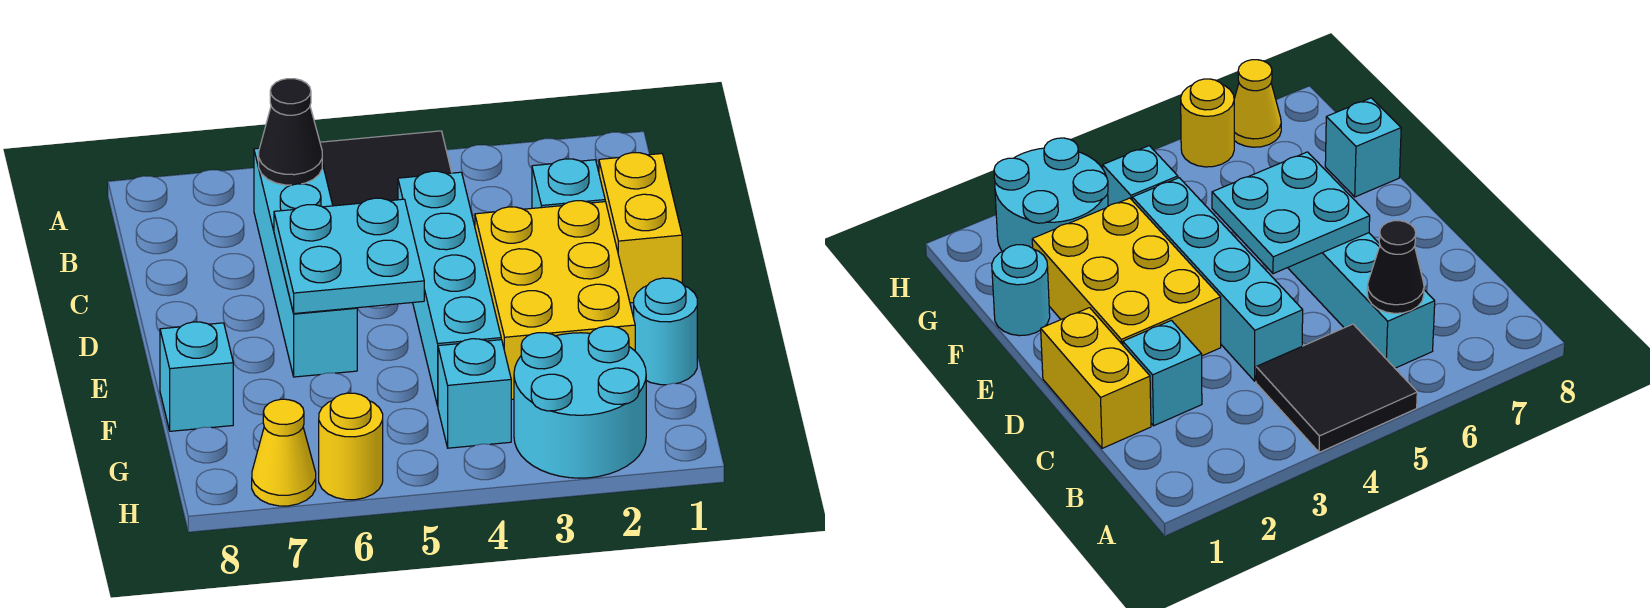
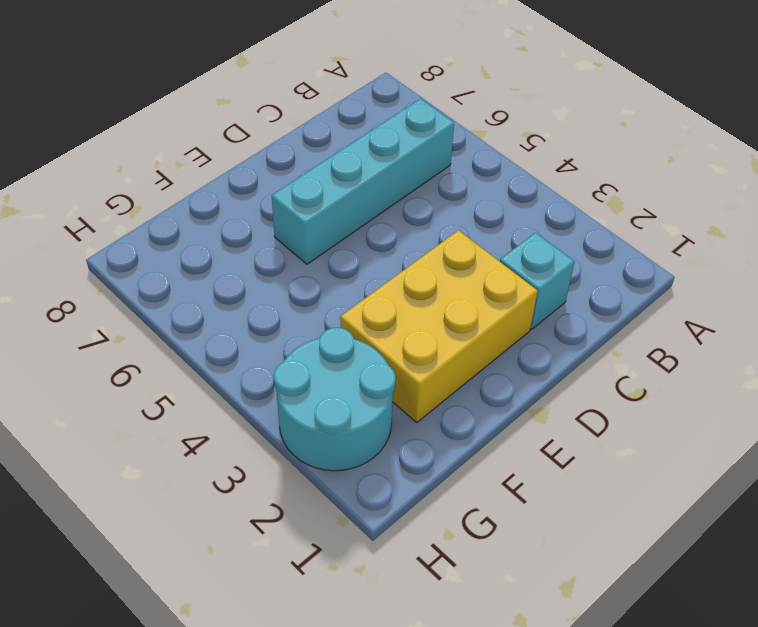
none -> black 2x2 tile [320,131,452,206]
none -> yellow 1x2 brick [599,153,682,303]
none -> cyan 1x4 brick [398,171,501,406]

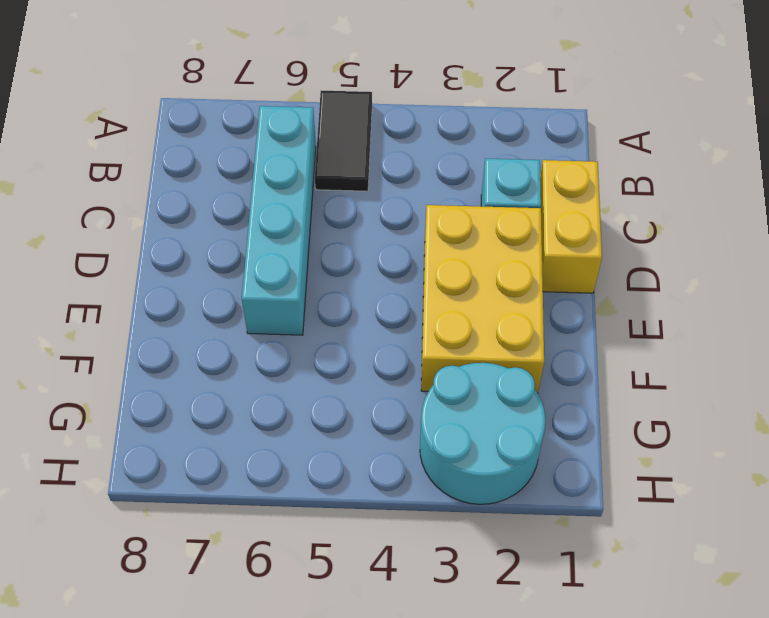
black 1x2 tile [315,91,372,191] -> black 2x2 tile [320,131,452,206]
none -> cyan 1x4 brick [398,171,501,406]
none -> cyan 1x1 round brick [634,278,697,385]
none -> cyan 1x1 brick [160,322,233,431]

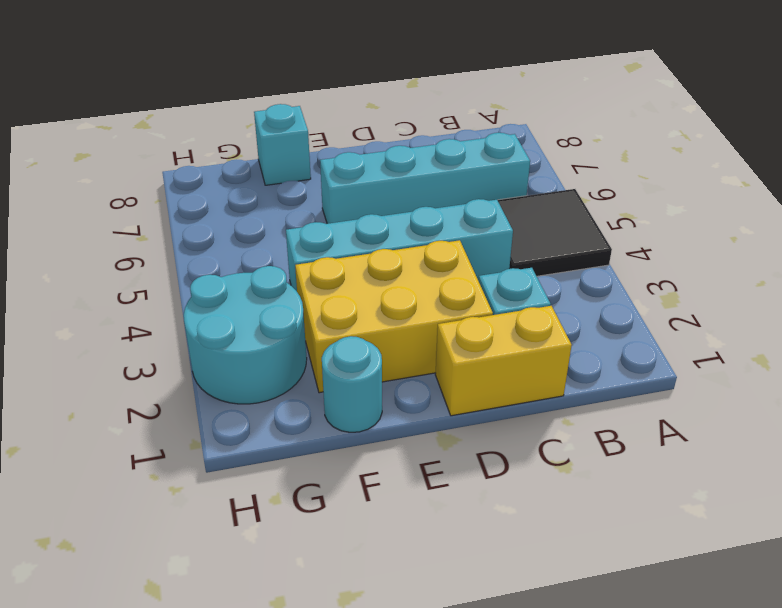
none -> cyan 1x1 brick [438,339,511,448]
none -> yellow 1x1 round brick [319,393,383,500]
none -> yellow 1x1 cone [252,399,316,506]

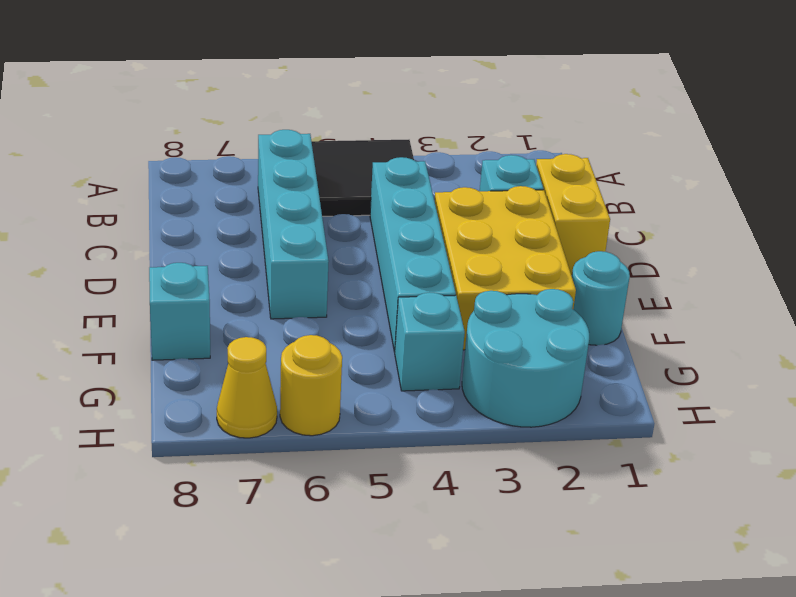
none -> black 1x1 cone [259,79,322,185]
none -> cyan 2x2 plate [274,198,424,314]

